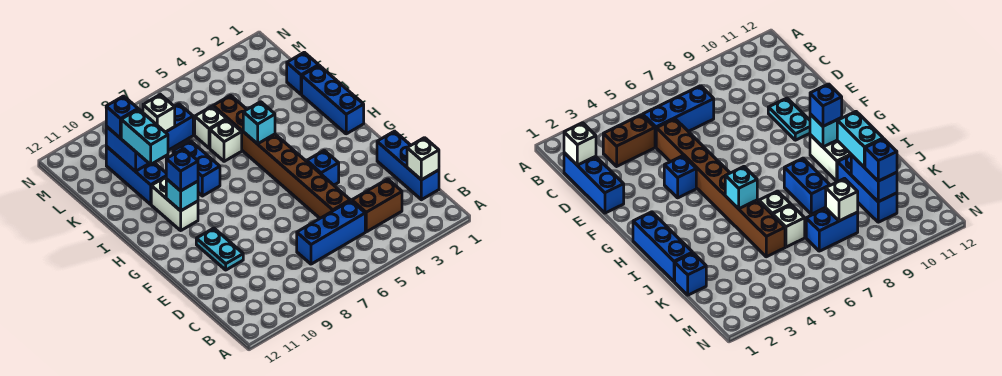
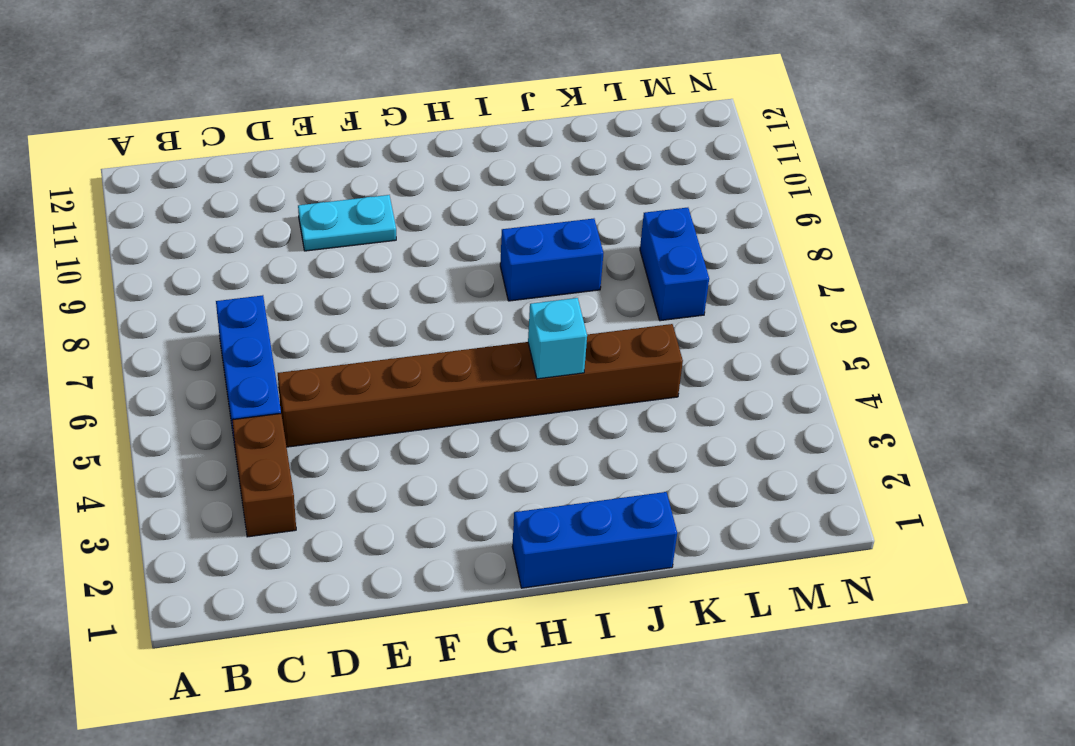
none -> blue 1x3 brick [377,131,439,200]
none -> blue 1x1 brick [307,150,339,185]
none -> white 1x2 brick [151,177,198,230]

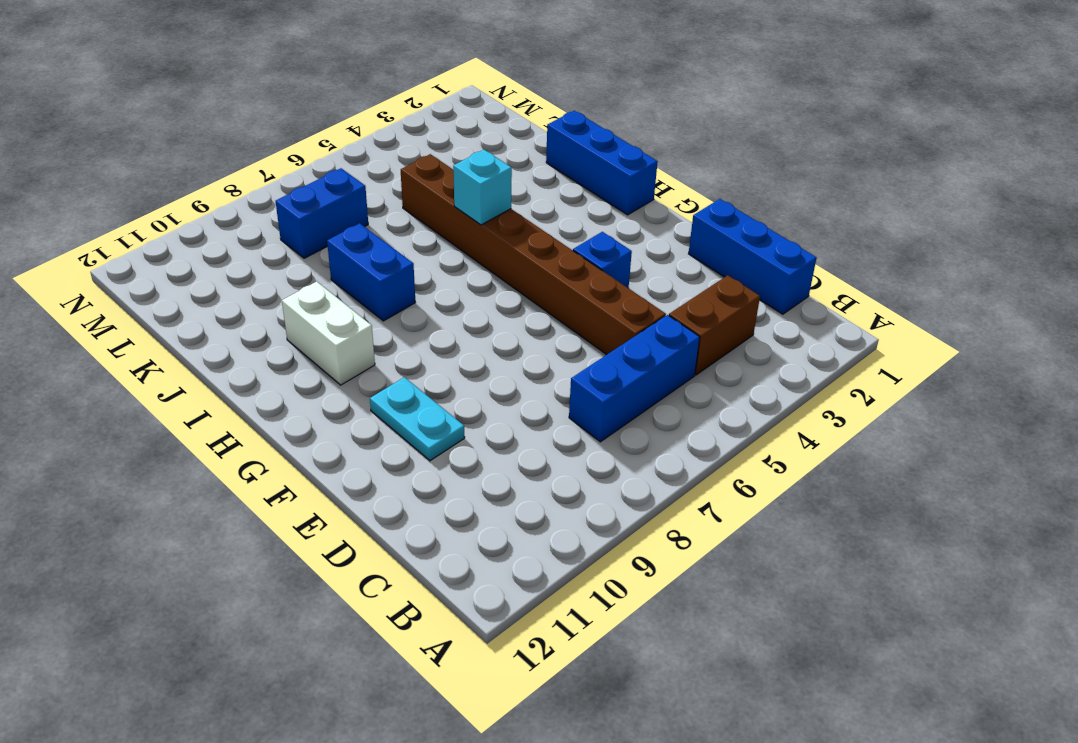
none -> white 1x1 brick [210,119,242,161]
none -> blue 1x3 brick [106,146,166,204]
none -> blue 1x1 brick [287,52,319,94]

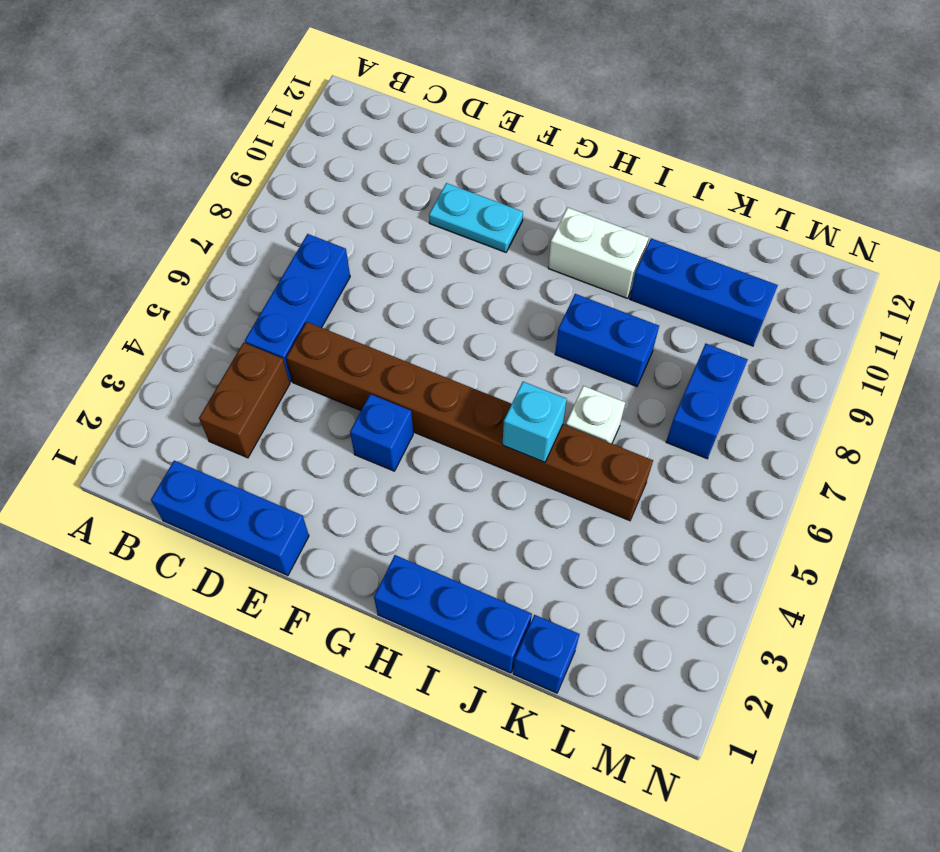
none -> white 1x1 brick [195,106,227,148]
none -> white 1x1 brick [407,138,439,180]
none -> cyan 1x1 brick [166,179,198,211]

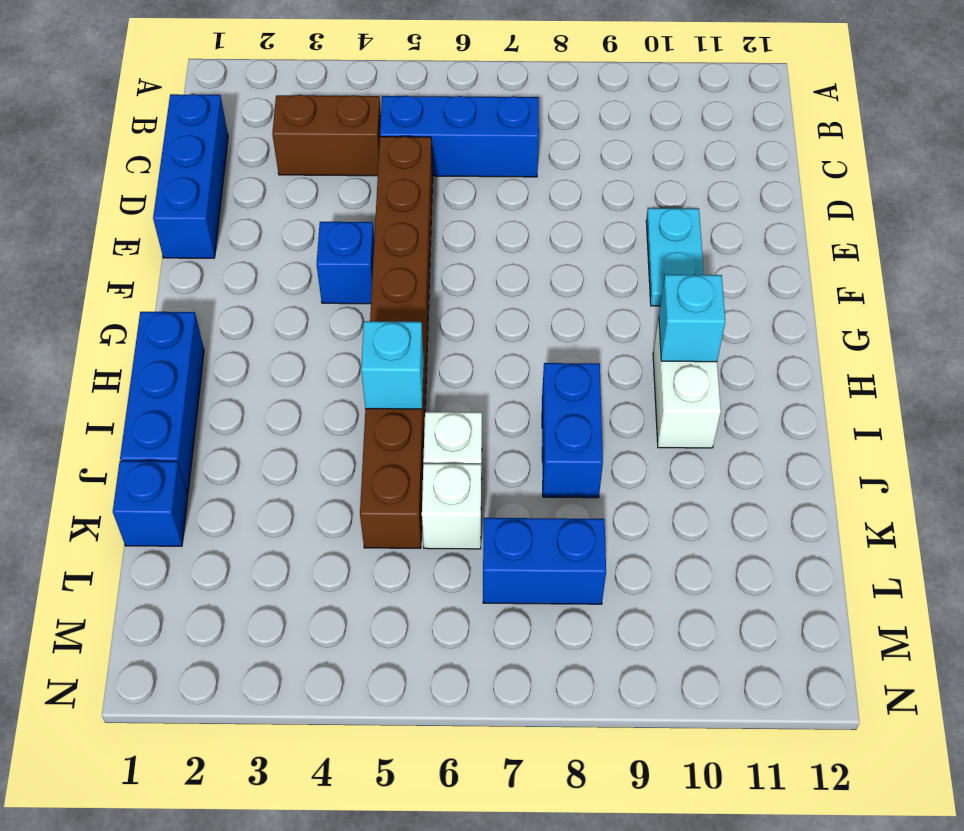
none -> blue 1x3 brick [106,146,166,204]
none -> white 1x1 brick [407,138,439,180]
none -> blue 1x2 brick [106,126,149,171]

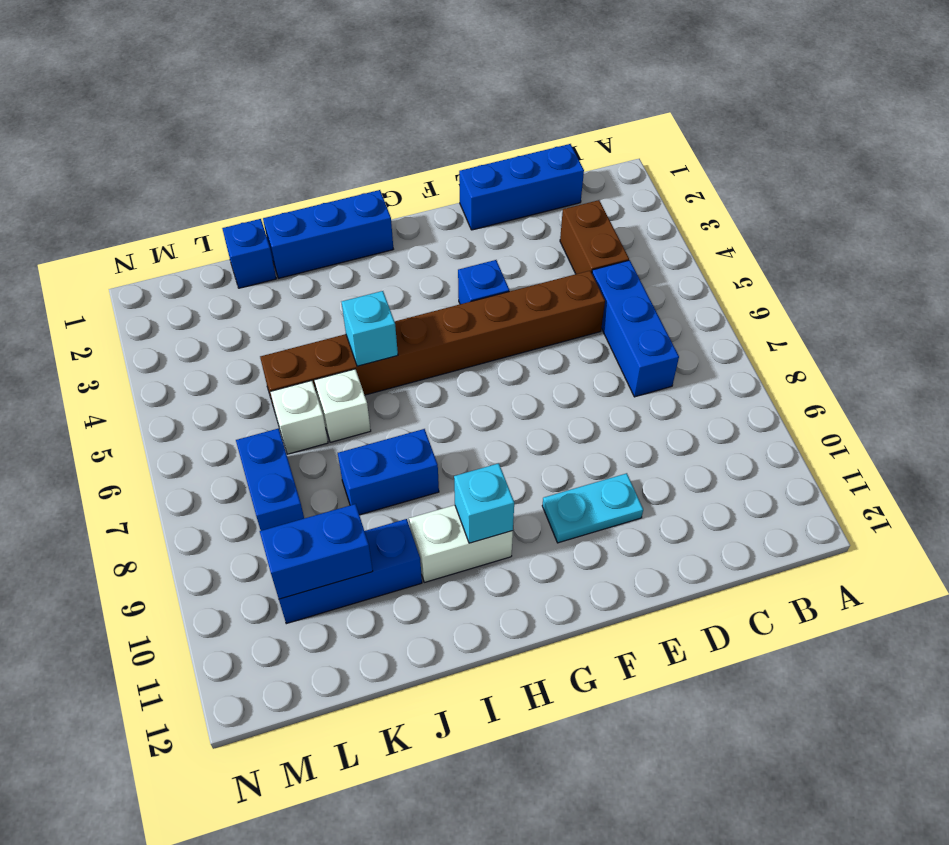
none -> white 1x1 brick [407,138,439,180]
none -> white 1x1 brick [143,95,175,132]
none -> blue 1x1 brick [166,149,198,191]

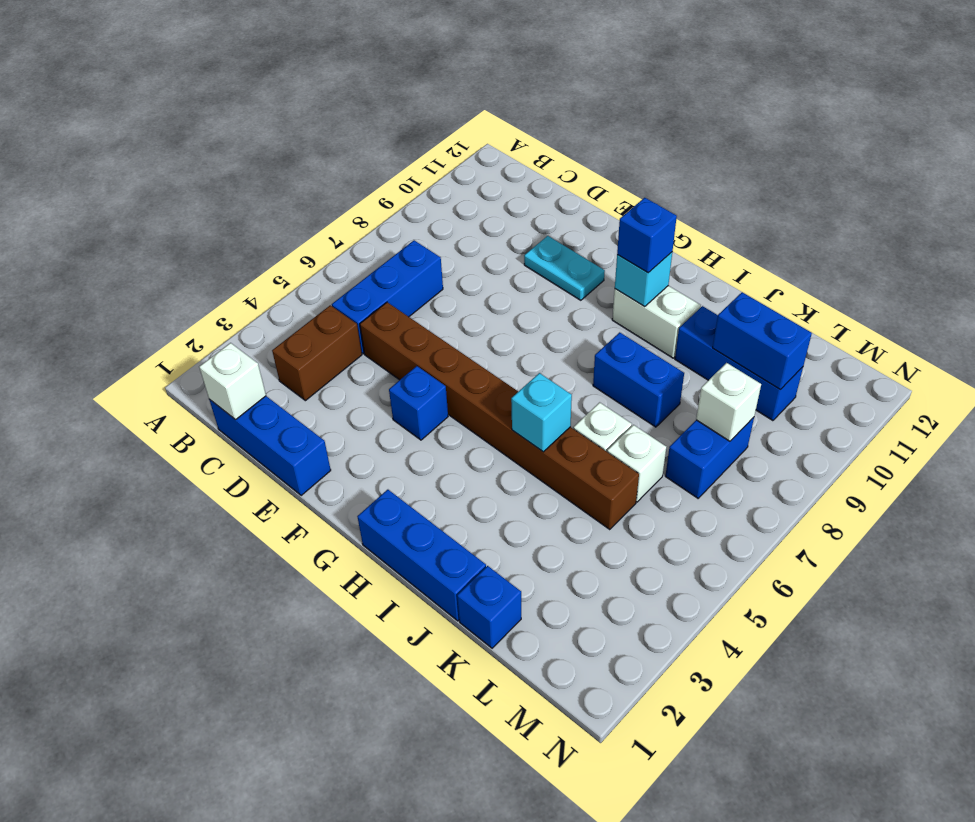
none -> cyan 1x2 brick [121,109,168,164]
none -> blue 1x1 brick [106,96,138,138]

